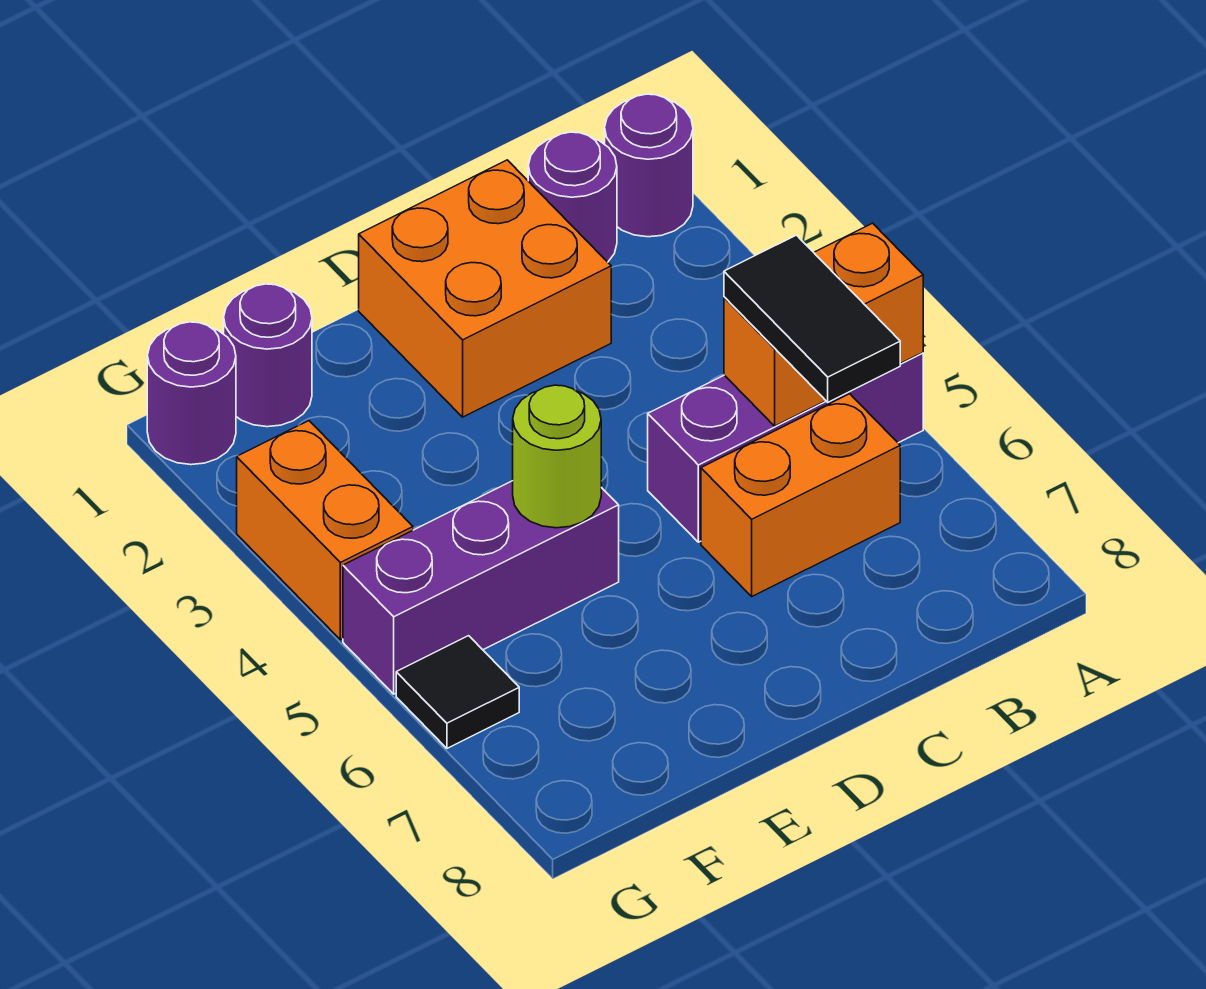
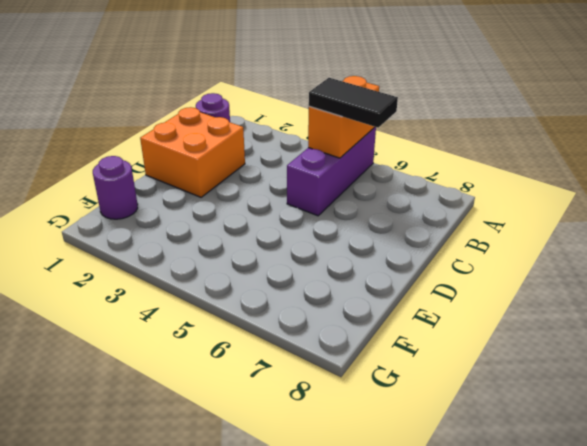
none -> purple 1x1 round brick [605,94,693,237]
none -> orange 1x2 brick [701,394,900,596]
none -> purple 1x3 brick [343,481,619,694]

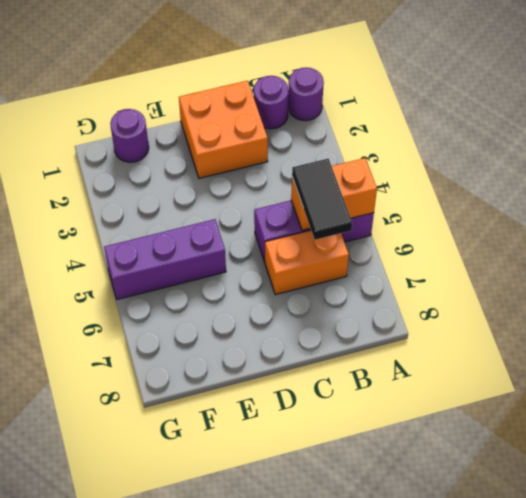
none -> purple 1x1 round brick [147,322,236,465]
none -> orange 1x2 brick [237,421,413,640]
none -> black 1x1 tile [396,636,519,748]

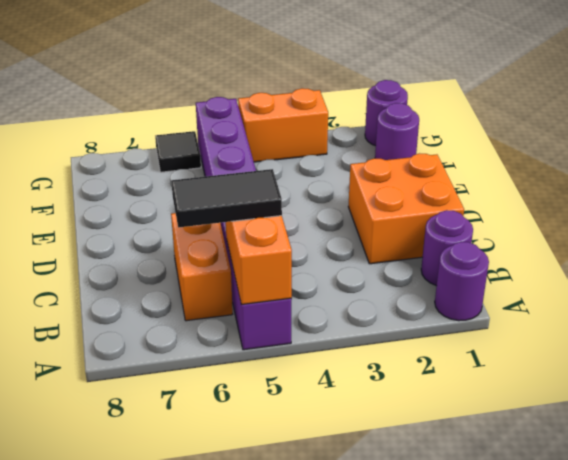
none -> lime 1x1 round brick [513,385,601,528]

